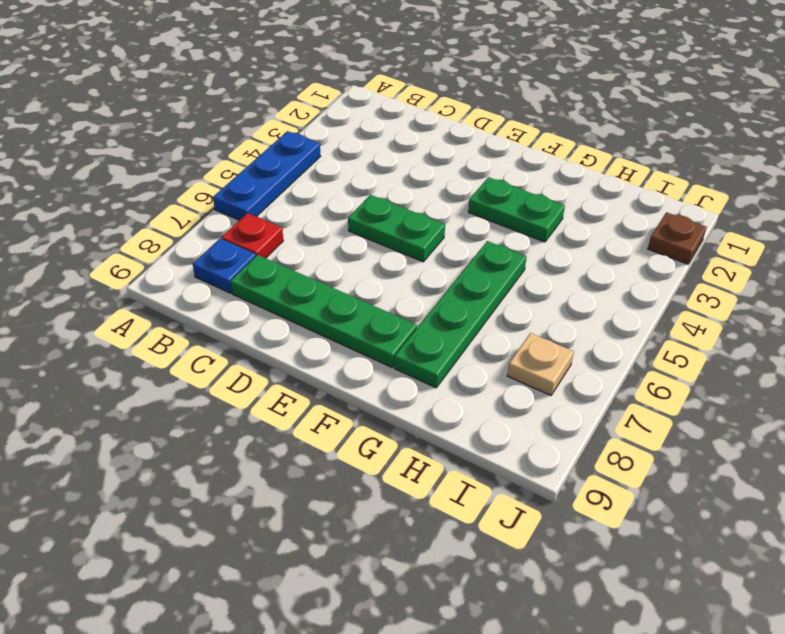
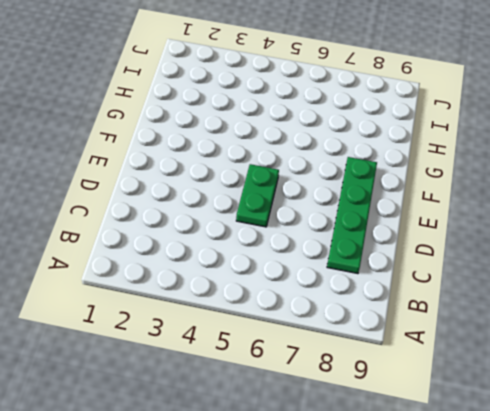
none -> blue 1x3 plate [213,131,321,220]
none -> red 1x1 plate [221,213,283,258]

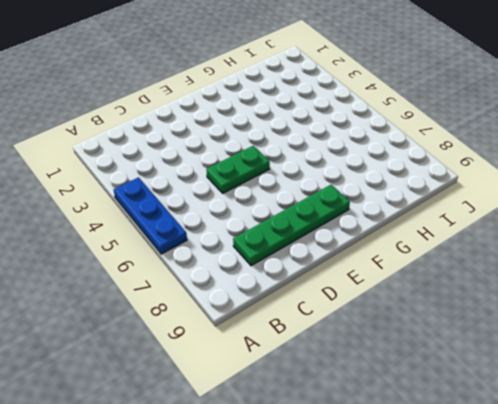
none -> red 1x1 plate [221,213,283,258]
none -> blue 1x1 plate [193,238,256,293]

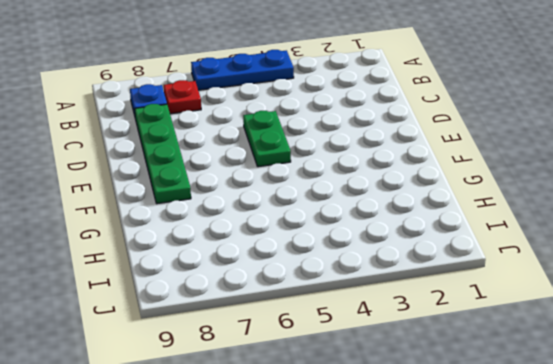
none -> green 1x2 plate [468,177,565,242]
none -> green 1x4 plate [395,241,526,388]

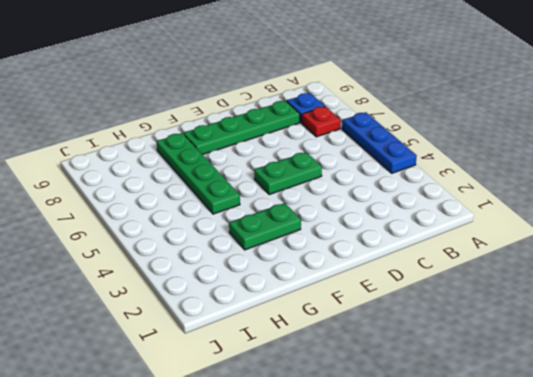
none -> tan 1x1 plate [507,333,574,395]
none -> brown 1x1 plate [648,212,707,264]

